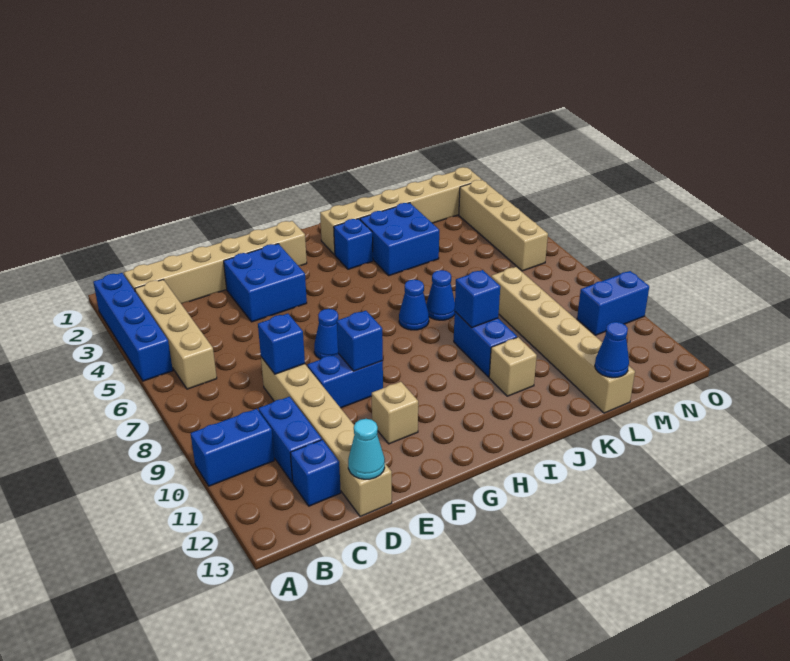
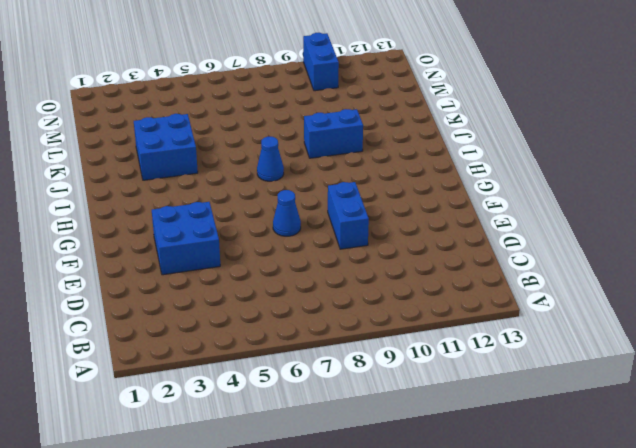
none -> blue 1x4 brick [93,273,173,381]
none -> blue 1x2 brick [191,409,274,486]
none -> tan 1x6 brick [124,221,307,304]

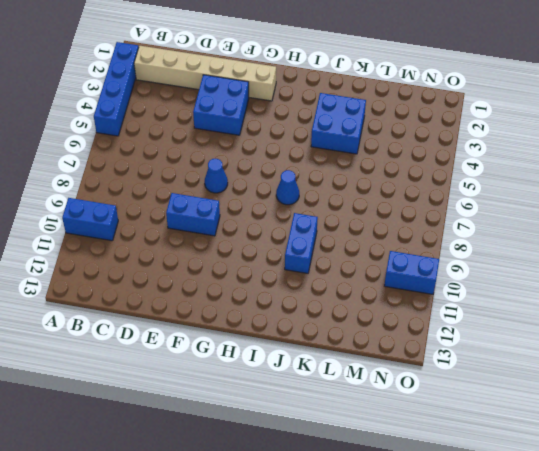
none -> tan 1x4 brick [135,280,217,389]
none -> blue 1x2 brick [258,397,322,483]
none -> blue 1x1 brick [290,440,341,506]

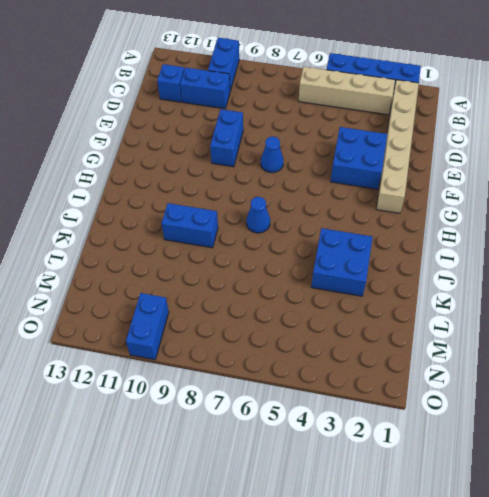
none -> tan 1x6 brick [261,357,392,517]
none -> tan 1x1 brick [372,382,418,444]
none -> tan 1x6 brick [320,167,482,255]

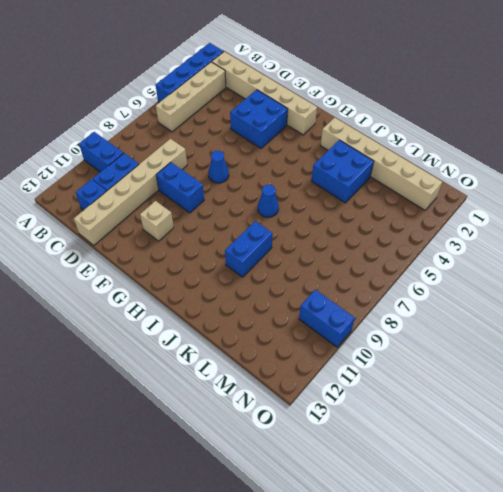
none -> blue 1x1 brick [334,219,373,269]
none -> blue 1x1 cone [426,270,455,320]
none -> tan 1x1 brick [489,337,537,396]

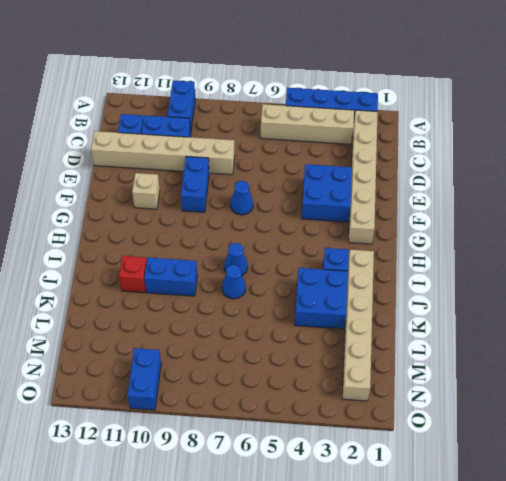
red 1x1 brick [119,256,147,293] -> tan 1x1 brick [489,337,537,396]
none -> tan 1x6 brick [491,267,635,413]
none -> tan 1x4 brick [459,180,548,271]
none -> blue 1x1 brick [258,314,305,374]

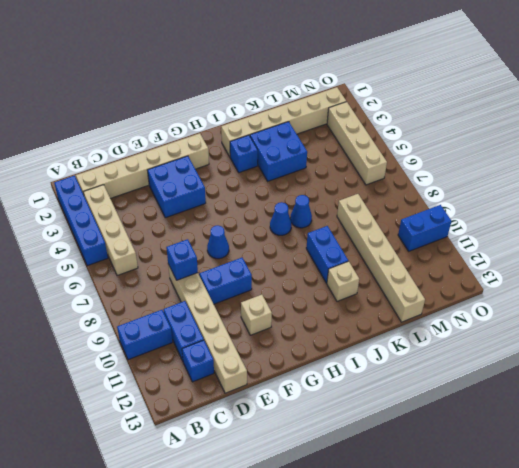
none -> cyan 1x1 cone [348,419,385,479]
none -> blue 1x1 brick [337,311,383,371]
none -> blue 1x1 brick [455,270,500,328]

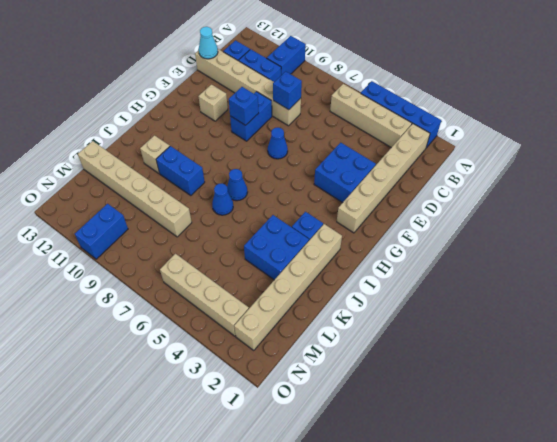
none -> blue 1x1 brick [455,270,500,328]
none -> blue 1x1 cone [595,322,629,378]

